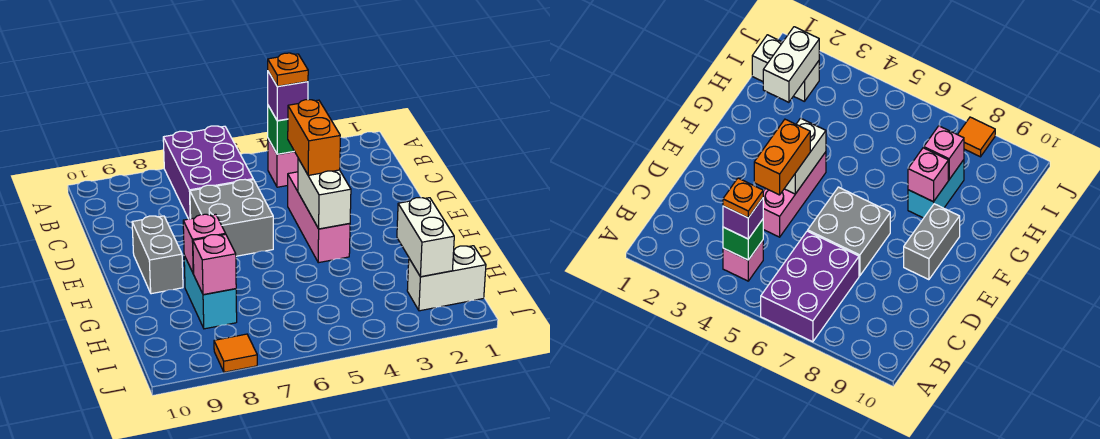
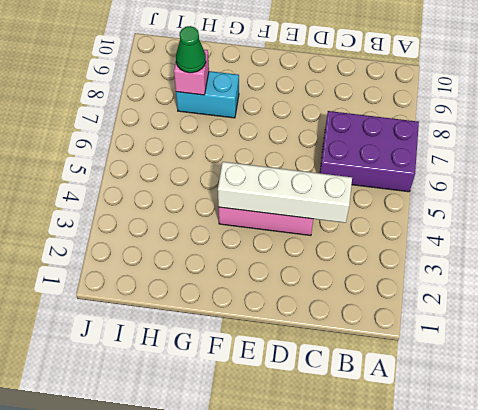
white 1x4 brick [218,162,352,223] -> white 1x2 brick [298,159,351,229]
green 1x1 cone [176,26,206,73] -> none
none -> pink 1x1 brick [268,139,298,187]
none -> grey 2x2 brick [190,180,273,256]
none -> grey 1x2 brick [132,216,183,294]

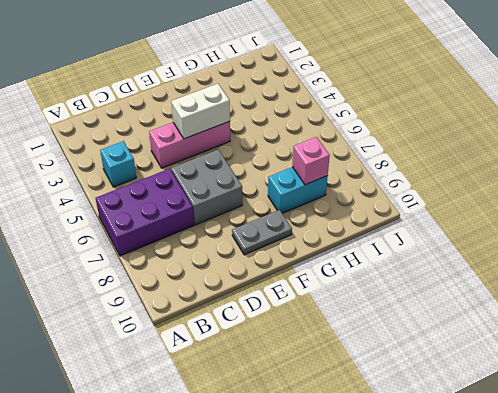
cyan 1x1 brick [100,141,136,187] -> pink 1x1 brick [268,139,298,187]
grey 1x2 plate [232,210,292,255] -> grey 1x2 brick [132,216,183,294]
none -> white 1x2 brick [407,246,486,311]
none -> orange 1x1 tile [214,334,257,372]
none -> green 1x1 brick [268,106,294,154]

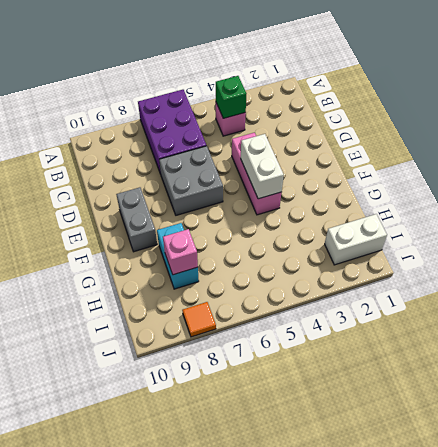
none -> pink 1x1 brick [183,214,226,273]
none -> white 1x2 brick [397,198,454,277]
none -> purple 1x1 brick [268,72,308,121]

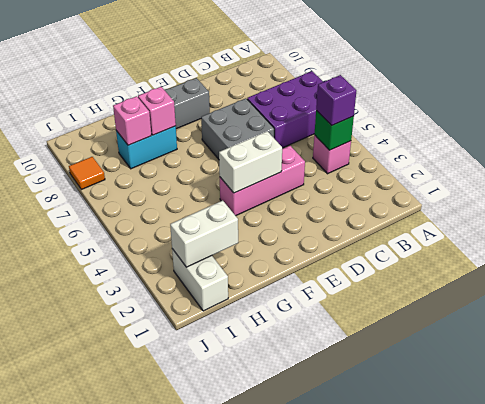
none -> orange 1x2 brick [288,100,340,175]
none -> orange 1x1 plate [268,53,308,86]

